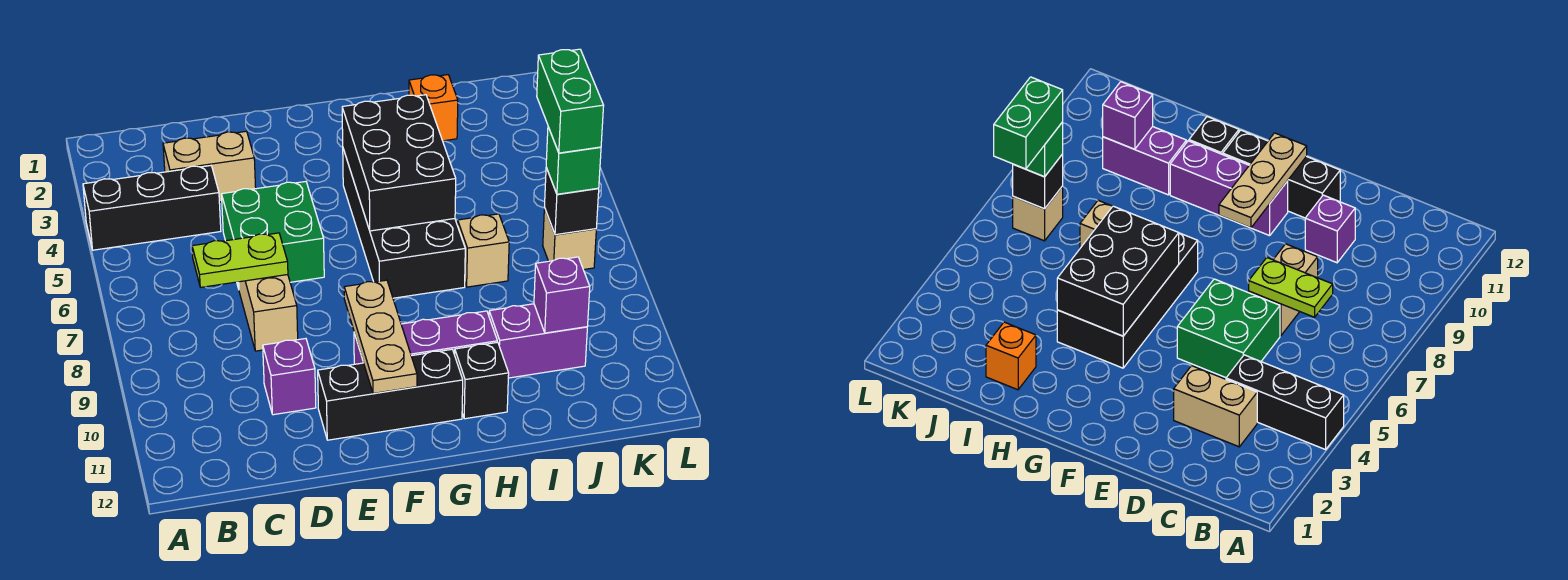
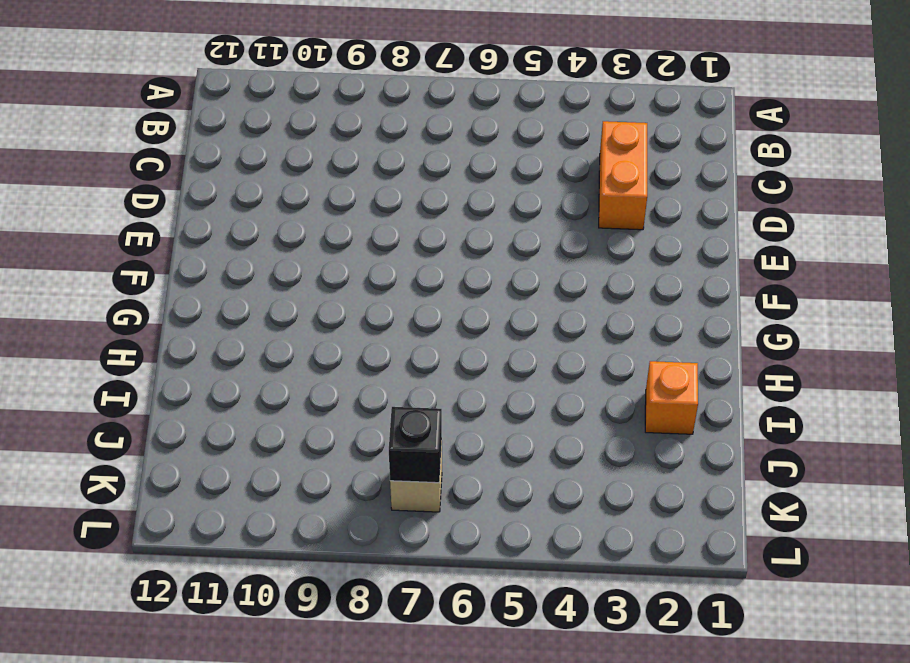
orange 1x2 brick [599,121,647,230] -> tan 1x2 brick [163,131,256,202]
none -> black 1x3 brick [83,166,221,250]
none -> green 2x2 brick [221,182,324,289]
none -> tan 1x2 brick [239,275,298,351]

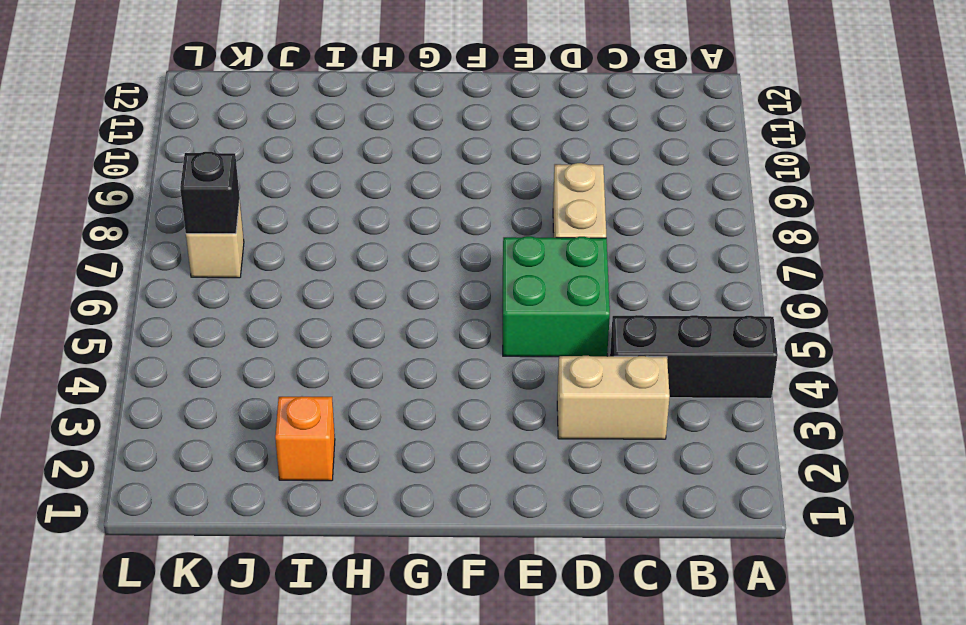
none -> purple 1x1 brick [263,339,316,415]
none -> black 1x3 brick [318,349,463,440]
none -> purple 1x3 brick [354,311,497,364]

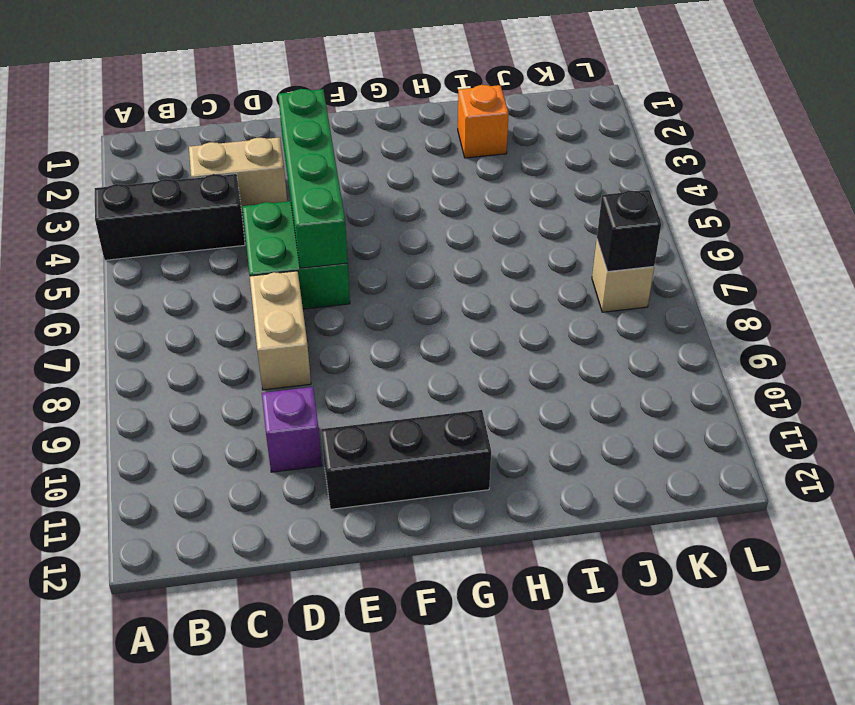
green 1x4 brick [278,89,348,268] -> none
none -> purple 1x3 brick [354,311,497,364]
none -> black 2x4 brick [343,149,465,298]
none -> black 1x1 brick [455,342,509,419]

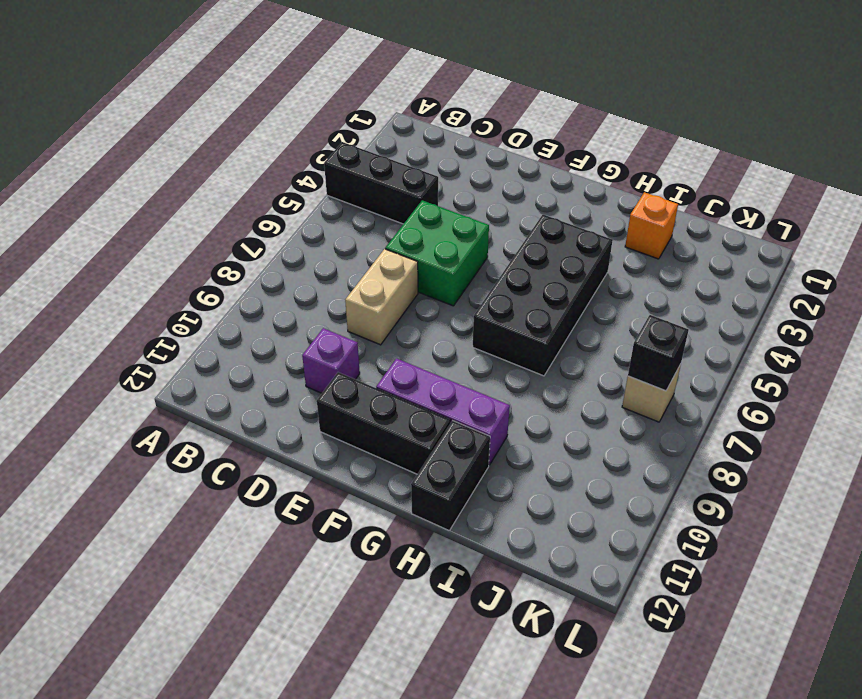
black 1x2 brick [411,421,490,530] -> black 1x1 brick [455,342,509,419]
none -> tan 1x2 brick [163,131,256,202]
none -> tan 1x1 brick [458,214,509,287]
none -> purple 1x2 brick [489,304,587,378]

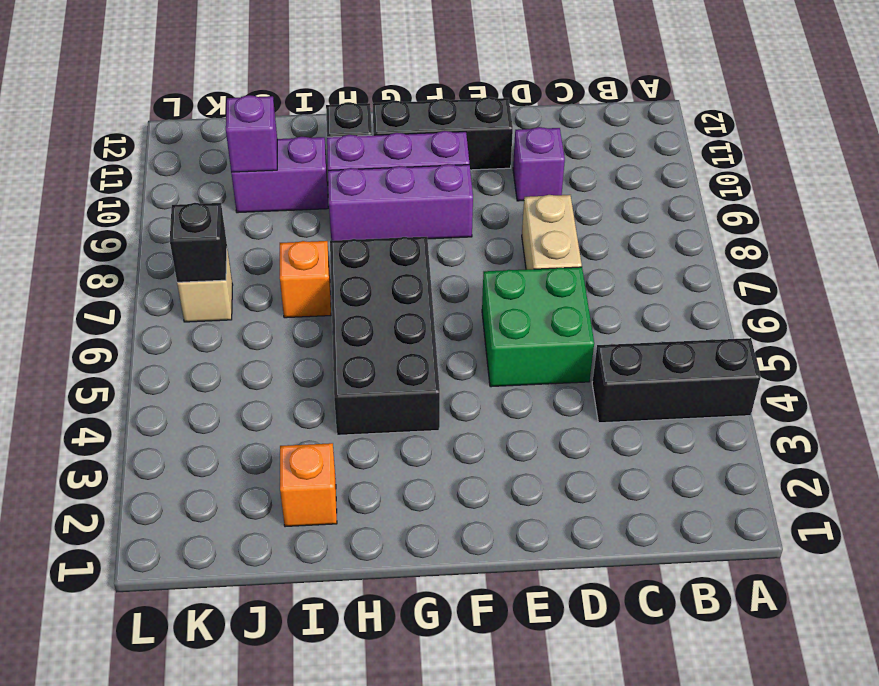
purple 1x3 brick [328,164,473,241] -> none
orange 1x1 brick [280,241,331,318] -> tan 1x1 brick [458,214,509,287]
none -> tan 1x2 brick [163,131,256,202]
none -> lime 1x2 plate [192,233,288,287]
none -> tan 1x3 plate [344,280,417,393]

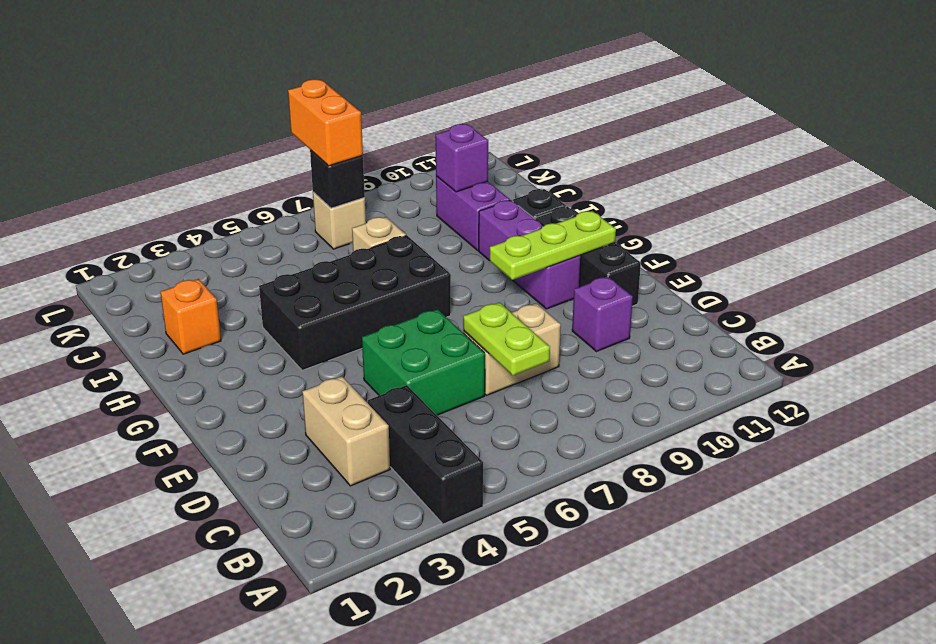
lime 1x3 plate [490,211,616,280] -> tan 1x3 plate [344,280,417,393]
orange 1x2 brick [288,79,363,166] -> green 1x1 brick [546,127,601,194]
none -> black 2x3 brick [342,95,456,231]
none -> green 1x2 brick [537,49,604,153]

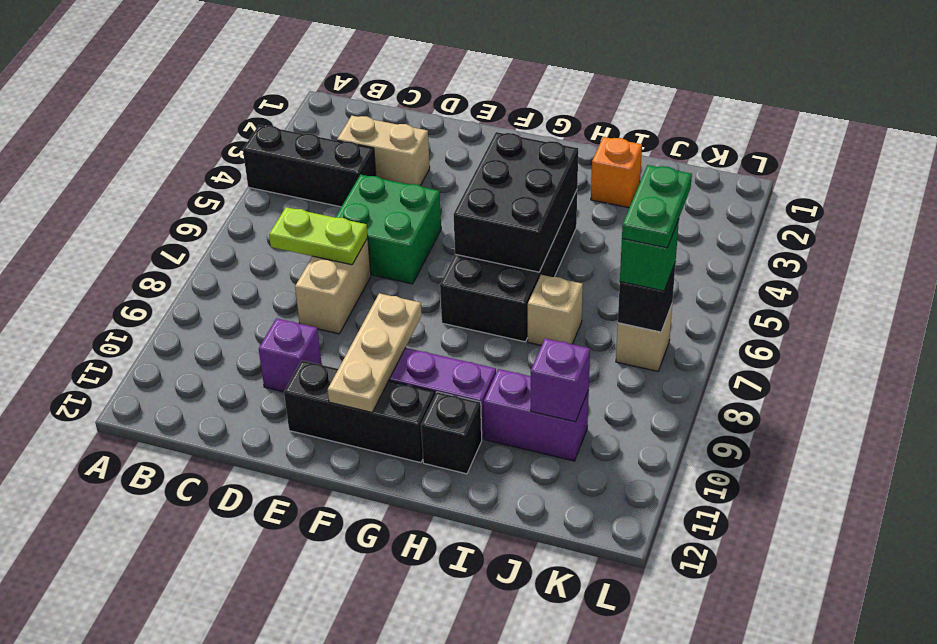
green 1x2 plate [622,165,692,248] -> green 1x2 brick [537,49,604,153]

